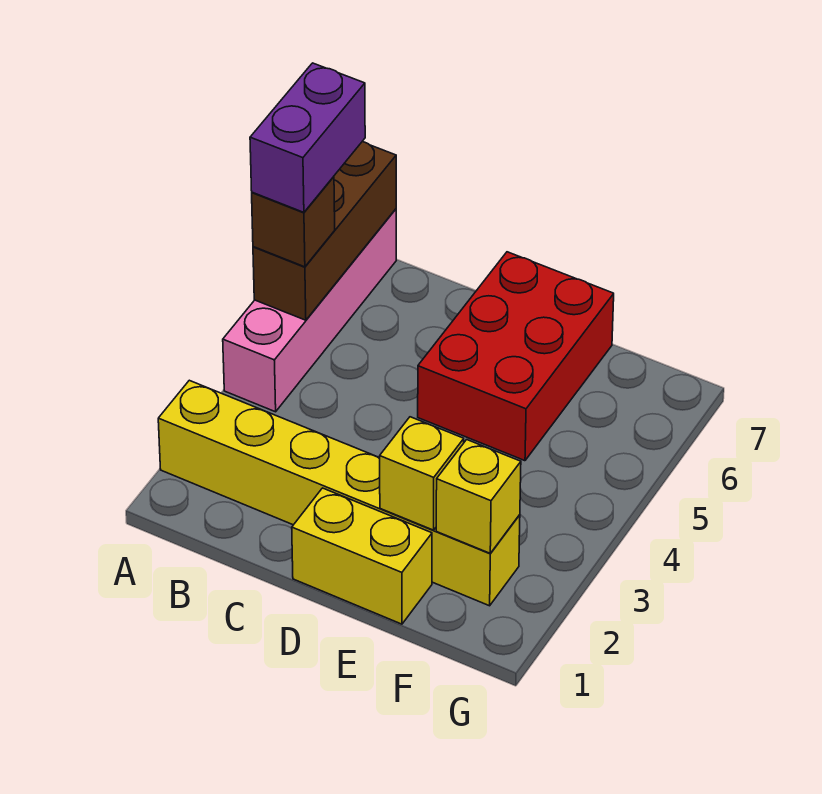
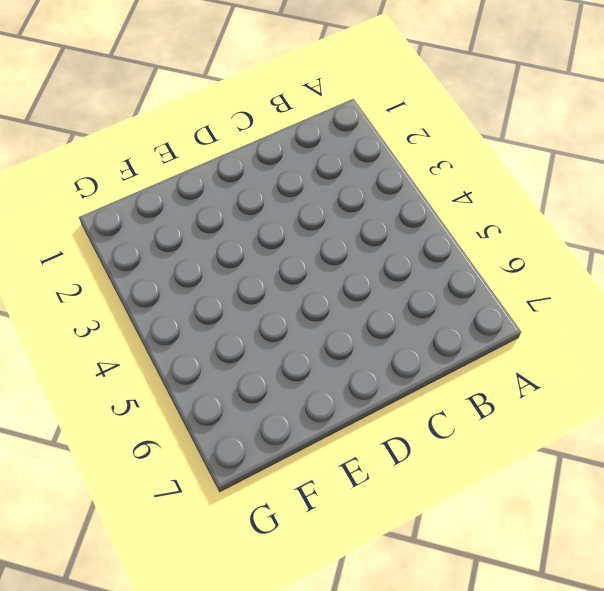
none -> yellow 1x6 brick [158,380,520,606]
none -> pink 1x4 brick [223,209,396,412]

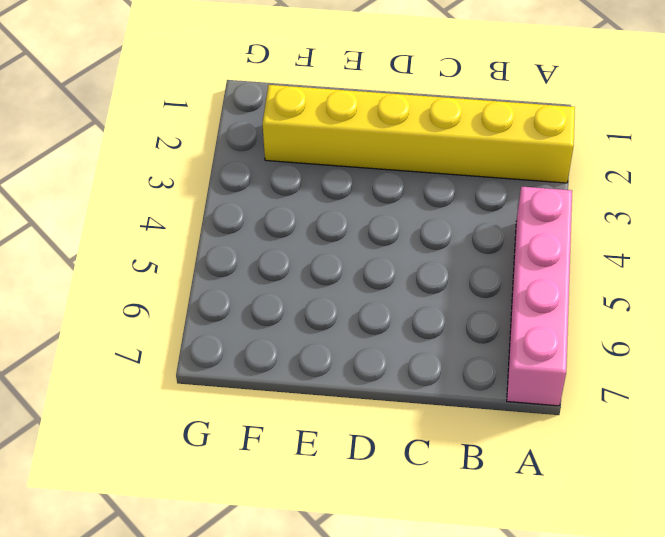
none -> yellow 1x2 brick [292,488,432,624]
none -> red 2x3 brick [418,252,614,461]

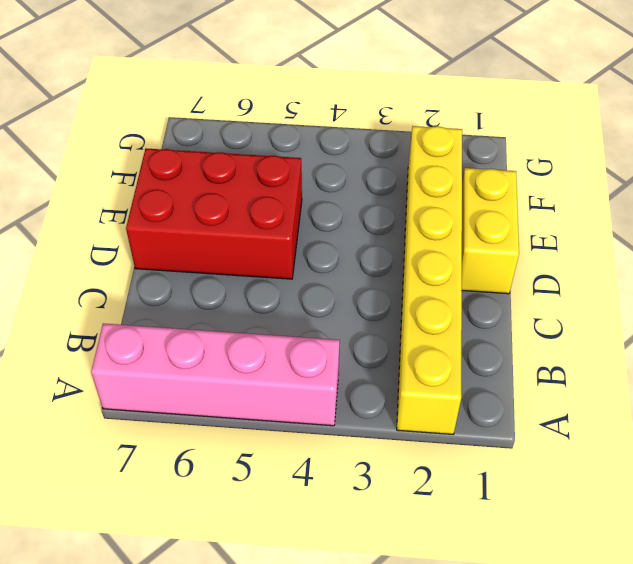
none -> brown 1x3 brick [253,141,396,320]
none -> yellow 1x1 brick [380,417,464,530]

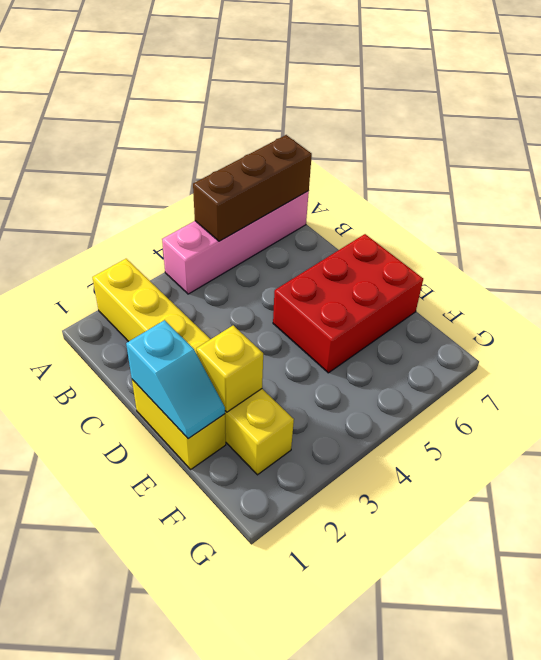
cyan 1x2 slope [126,320,225,439] -> none
none -> yellow 1x1 brick [436,440,521,553]
none -> brown 1x1 brick [252,177,335,267]

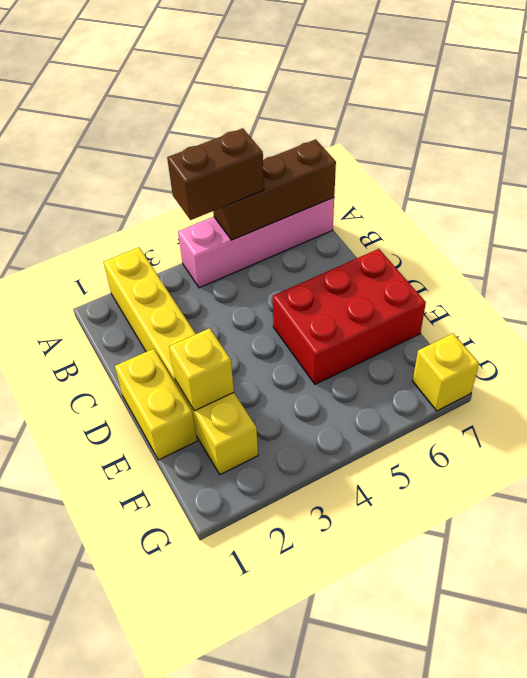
brown 1x2 brick [167,128,264,220] -> brown 1x1 brick [252,177,335,267]
yellow 1x1 brick [413,334,479,411] -> yellow 1x1 brick moved to [436,440,521,553]
none -> purple 1x2 brick [250,63,365,212]

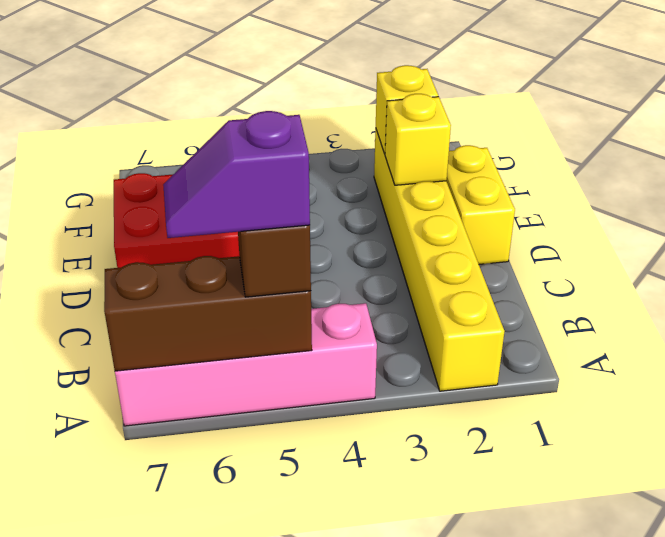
purple 1x2 slope [163,111,310,238] -> purple 1x2 brick [250,63,365,212]

